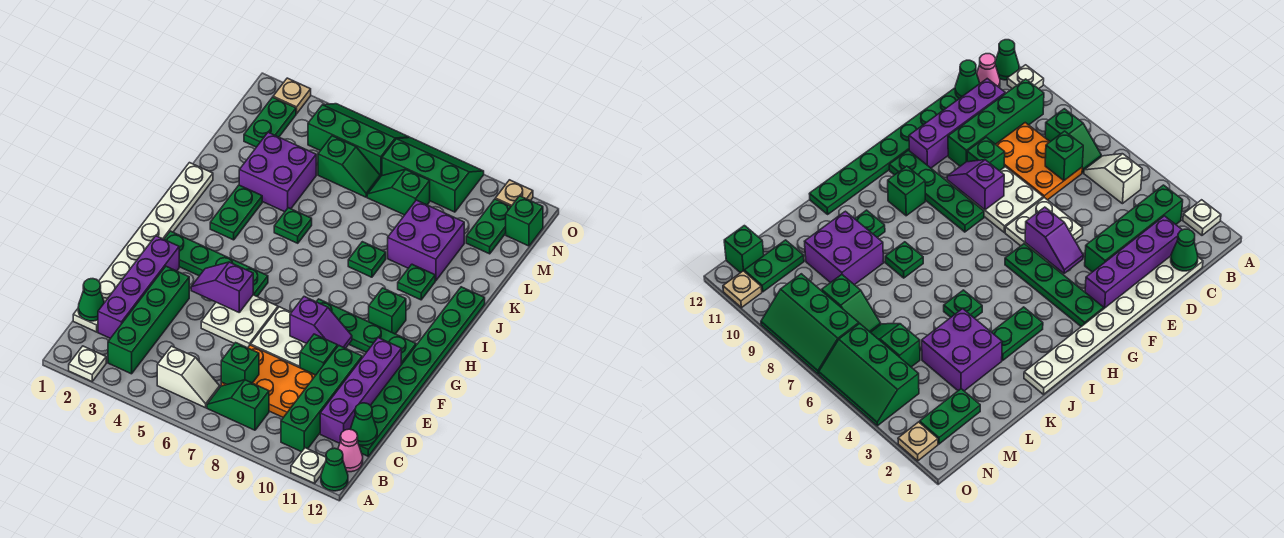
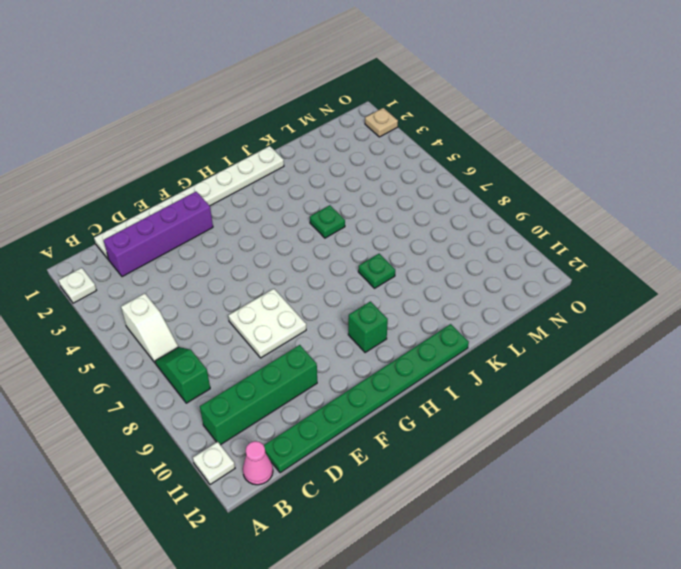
none -> green 1x1 cone [321,448,348,491]
none -> green 1x4 brick [108,266,189,374]
none -> orange 2x3 plate [221,345,316,418]
none -> purple 1x4 brick [320,338,401,443]

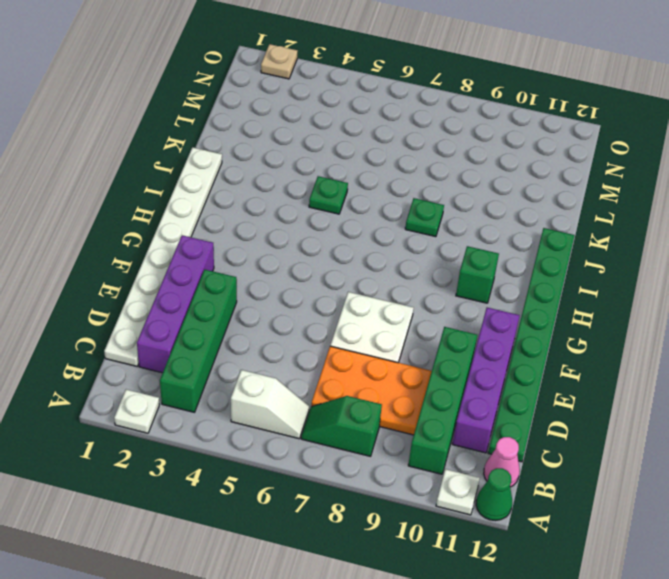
none -> white 2x2 plate [201,295,278,348]
none -> green 1x1 brick [300,334,337,375]
none -> green 1x4 plate [164,231,268,296]
none -> green 1x4 plate [316,299,416,365]

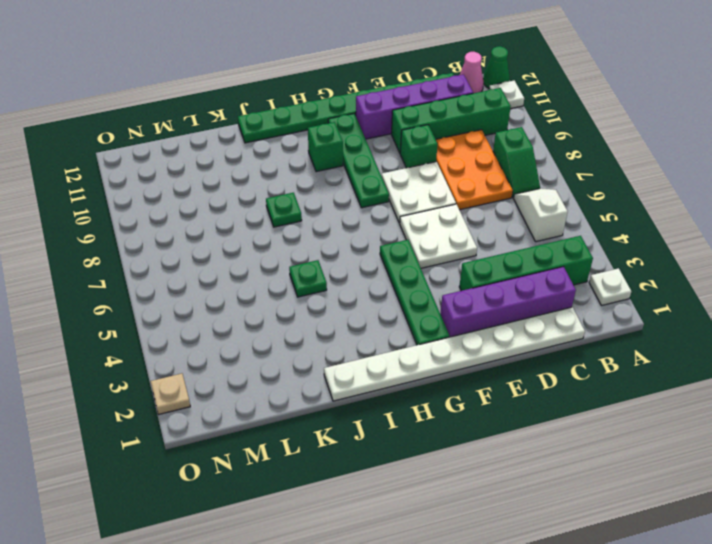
none -> green 1x2 plate [210,185,262,240]
none -> green 1x1 plate [398,264,435,300]
none -> purple 2x2 brick [239,132,316,212]
none -> purple 2x2 brick [388,200,464,281]

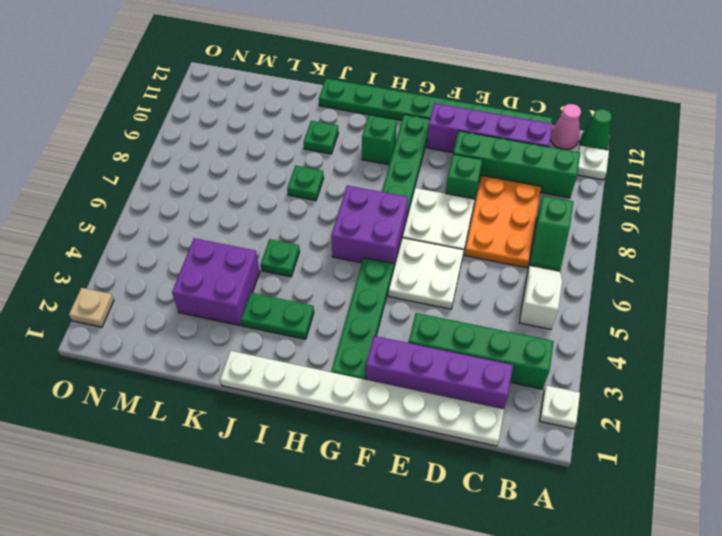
purple 2x2 brick [331,185,408,269] -> purple 2x2 brick moved to [388,200,464,281]
none -> green 1x2 plate [244,97,296,147]
none -> green 1x2 slope [318,136,380,197]
none -> green 1x2 slope [367,169,430,215]
none -> green 1x2 plate [466,199,511,254]

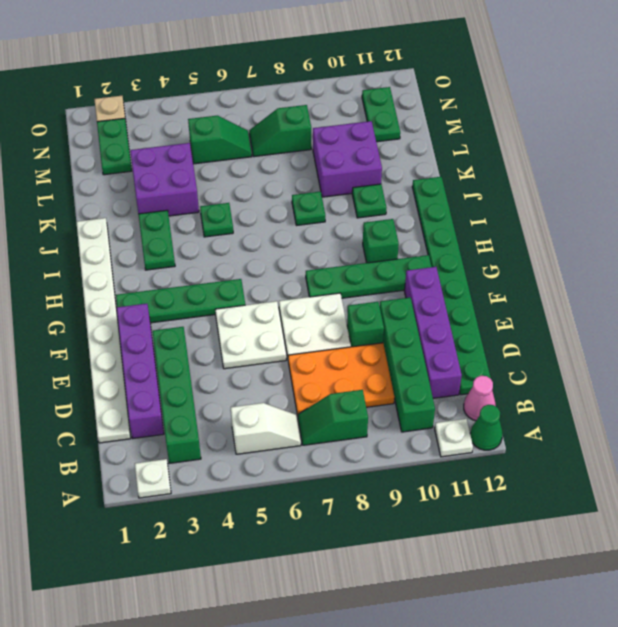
none -> green 2x3 slope [308,104,409,177]
none -> green 2x3 slope [382,138,484,212]
none -> green 1x1 brick [506,196,543,246]
none -> tan 1x1 plate [495,180,533,206]

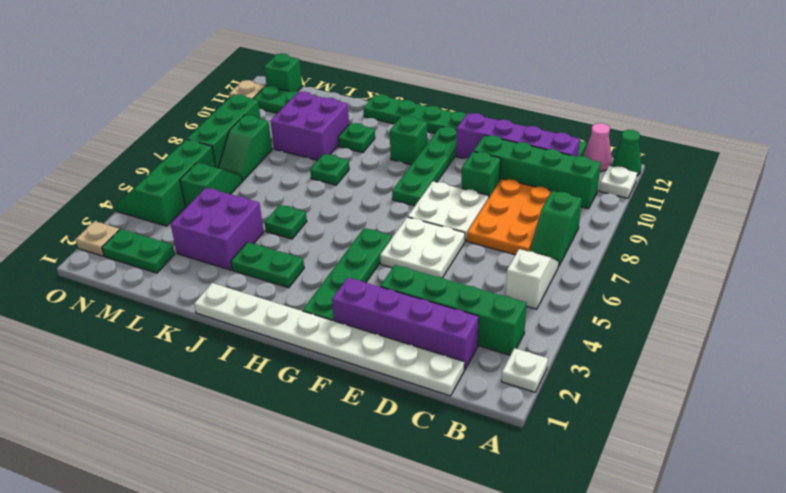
none -> green 1x1 cone [78,279,104,321]
none -> green 1x1 brick [221,343,259,385]
none -> green 1x1 cone [350,403,377,445]
none -> purple 1x2 slope [191,262,253,312]

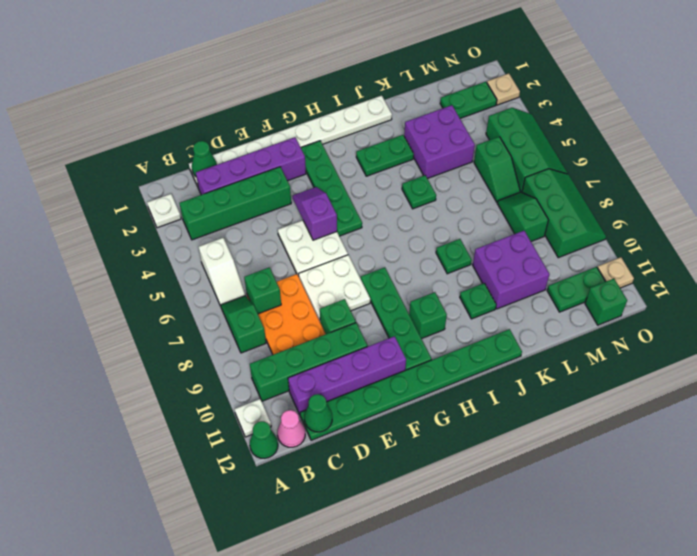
none -> purple 1x2 slope [290,297,352,348]

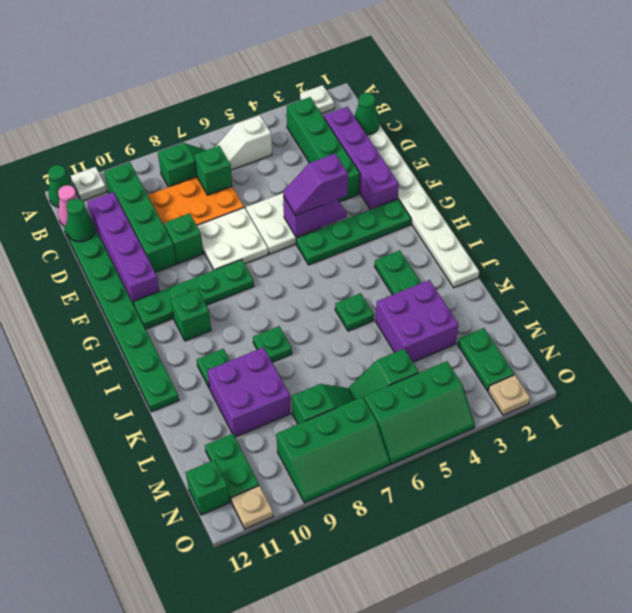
purple 1x2 slope [283,154,348,215] -> purple 1x2 slope moved to [290,297,352,348]

